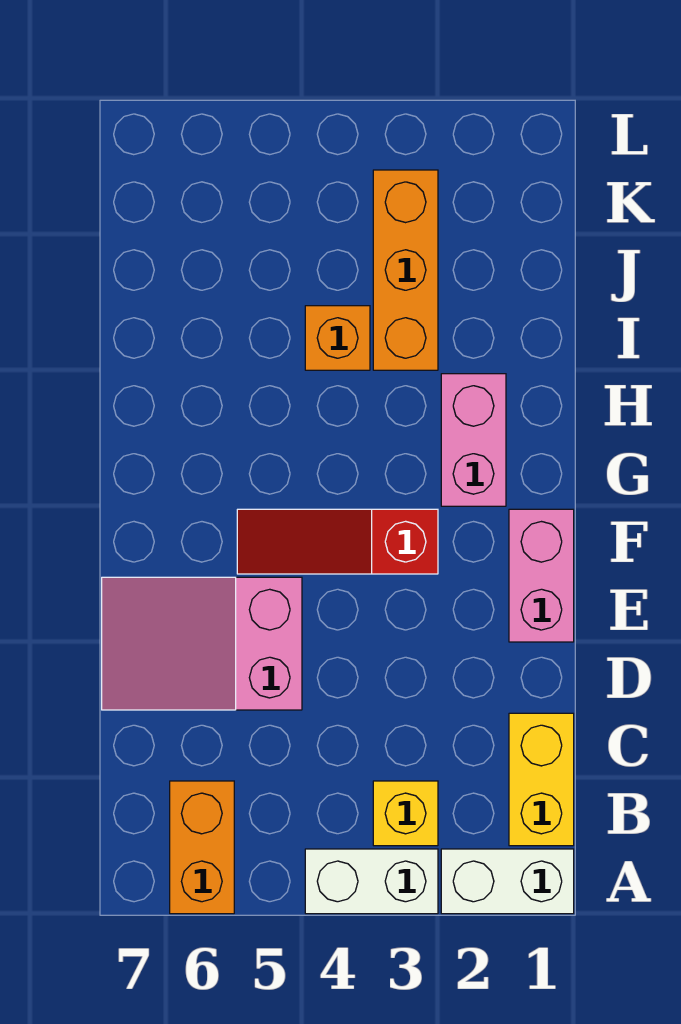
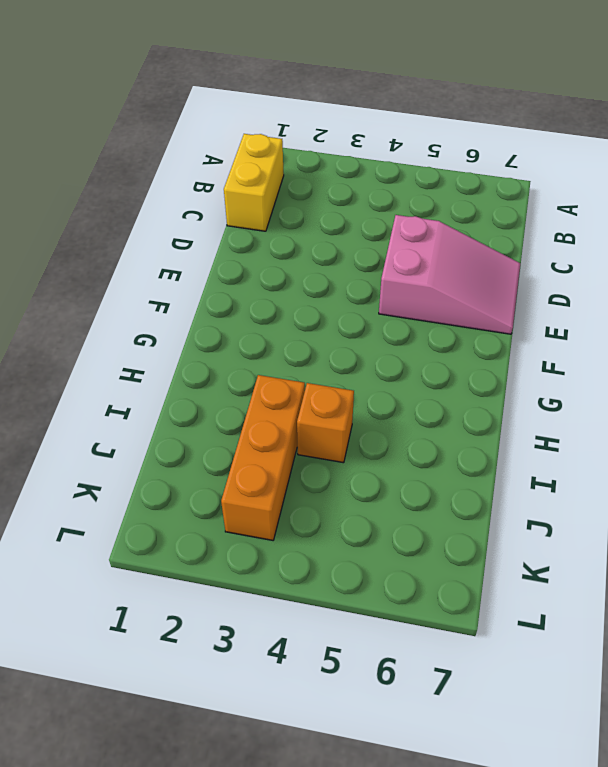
none -> white 1x2 brick [441,849,574,914]
none -> white 1x2 brick [305,849,438,914]

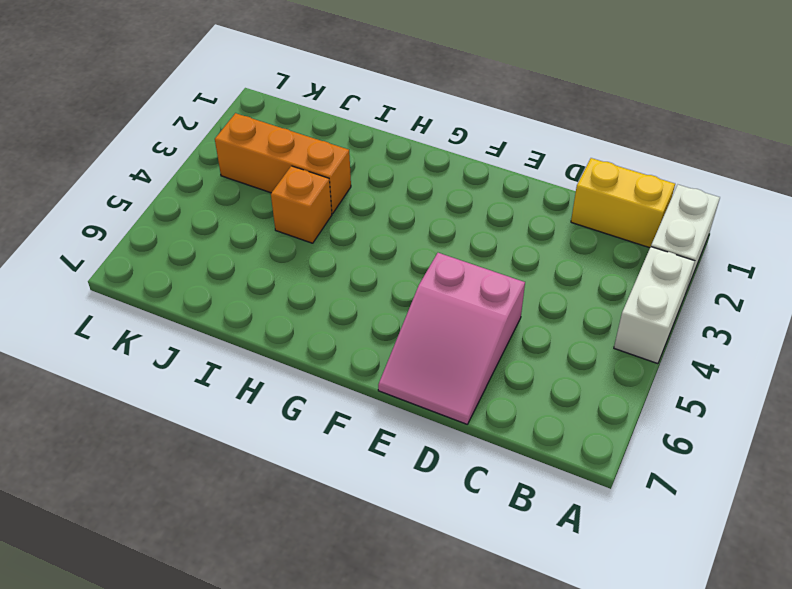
none -> orange 1x2 brick [170,781,234,914]
none -> yellow 1x1 brick [373,781,438,846]

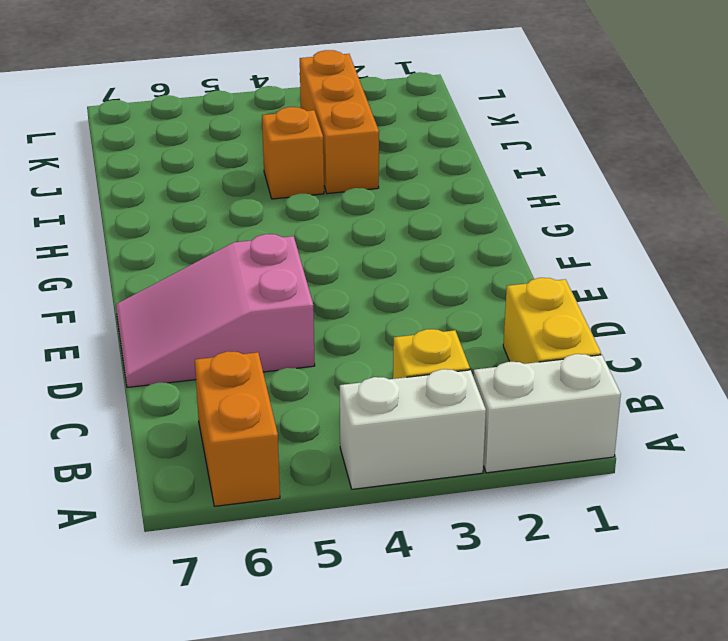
none -> pink 1x2 brick [509,509,574,642]
none -> red 1x3 slope [237,509,438,574]

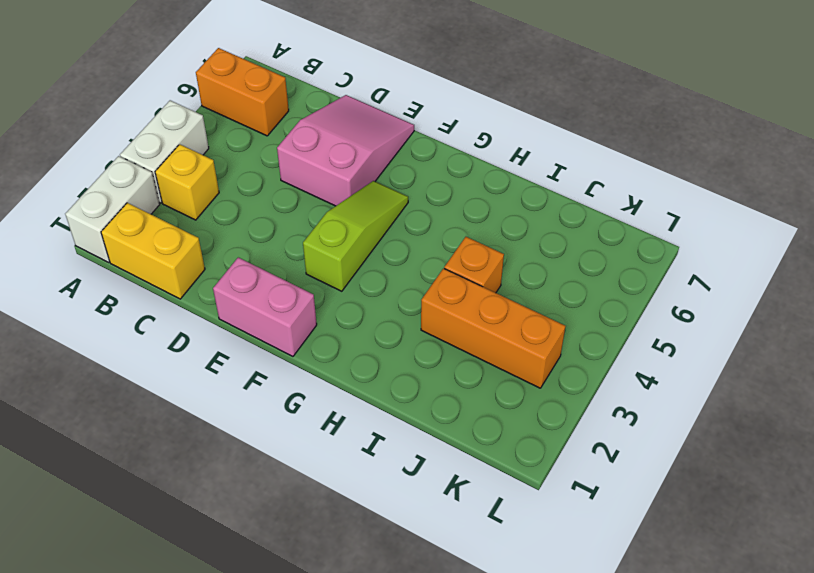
lime 1x3 slope [303,181,408,291] -> red 1x3 slope [237,509,438,574]
none -> pink 1x2 brick [441,374,506,506]

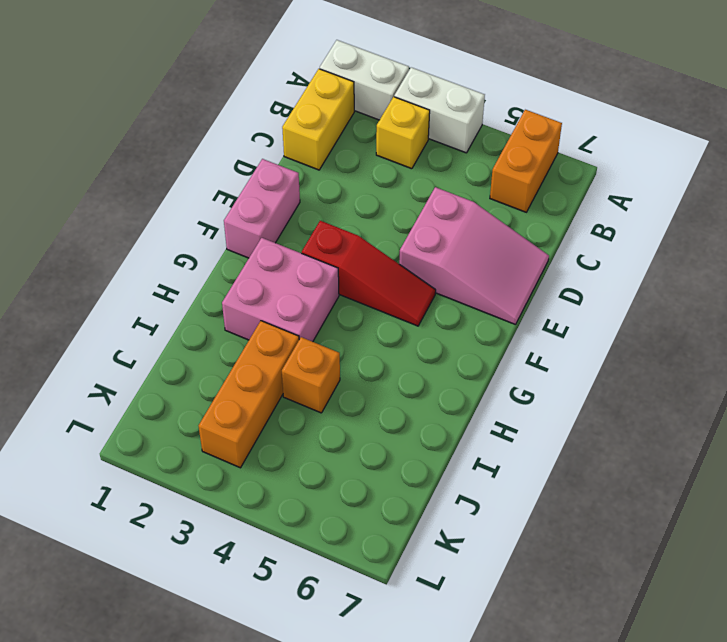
pink 2x2 brick [222,238,339,342] -> pink 1x2 brick [441,374,506,506]

